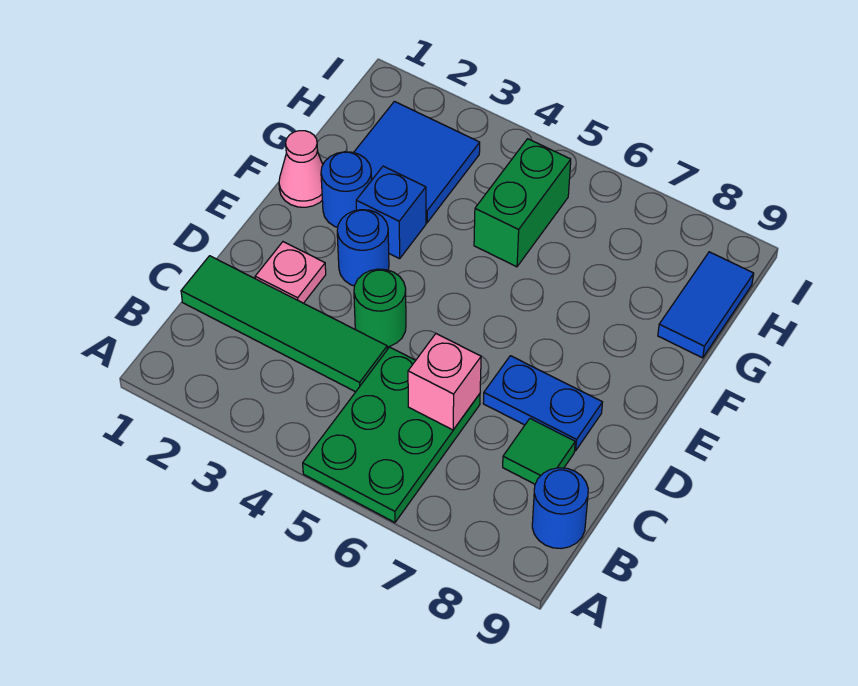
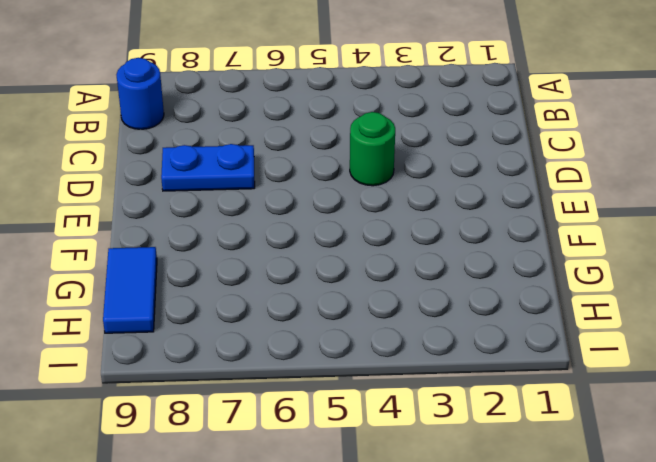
none -> green 2x3 plate [303,347,480,522]
none -> green 1x4 tile [181,256,387,392]
none -> green 1x1 tile [503,419,575,484]

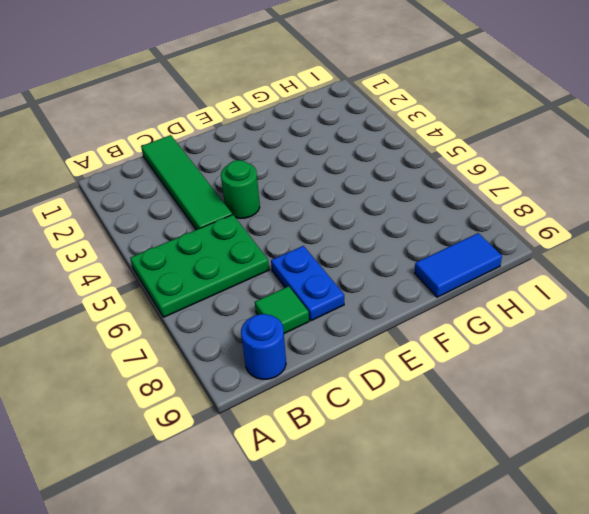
none -> pink 1x1 plate [255,242,326,303]
none -> blue 1x1 round brick [337,210,389,286]
none -> pink 1x1 cone [279,131,323,207]

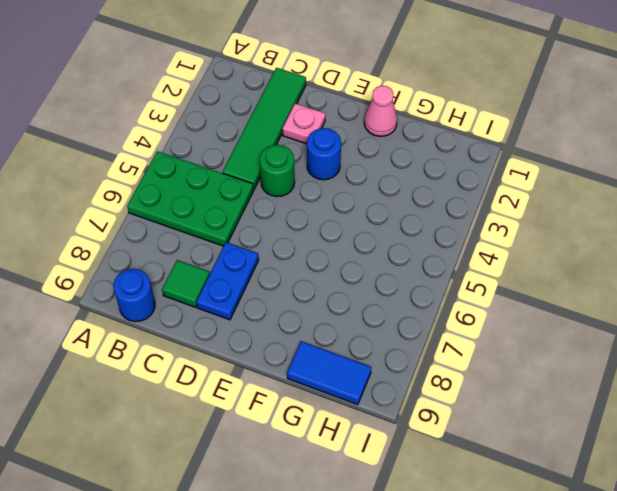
none -> blue 1x1 round brick [321,152,372,227]
none -> blue 1x1 brick [356,166,426,259]
none -> blue 2x2 tile [354,101,480,223]

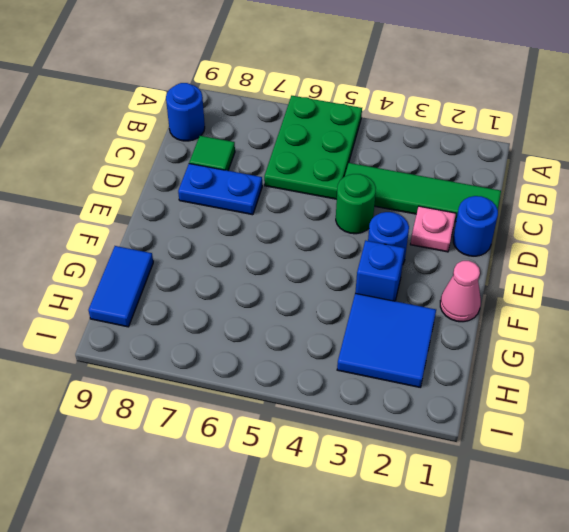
blue 1x1 round brick [453,196,498,256] -> blue 1x1 round brick moved to [321,152,372,227]
none -> green 1x2 brick [474,139,571,267]
none -> pink 1x1 brick [408,334,481,430]

